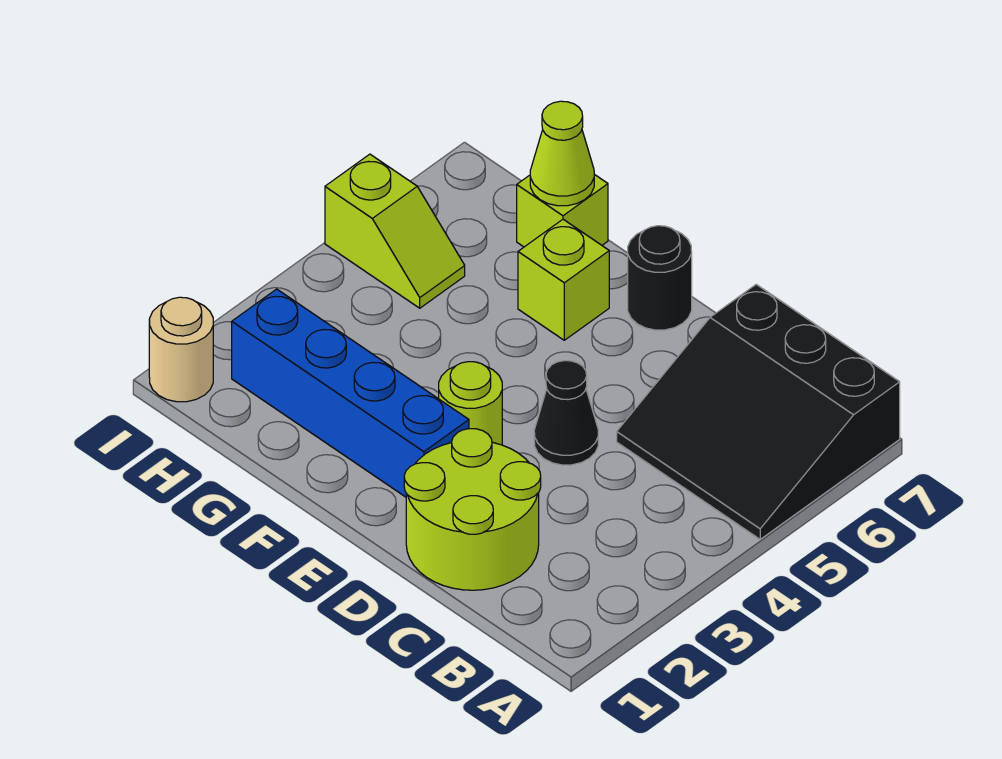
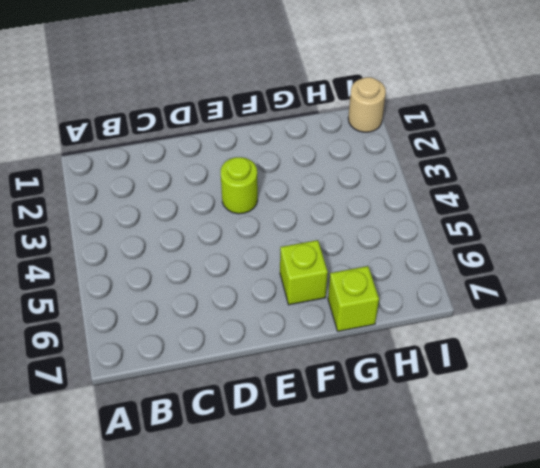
none -> black 3x3 slope [617,284,900,539]
none -> lime 2x2 round brick [404,429,541,590]

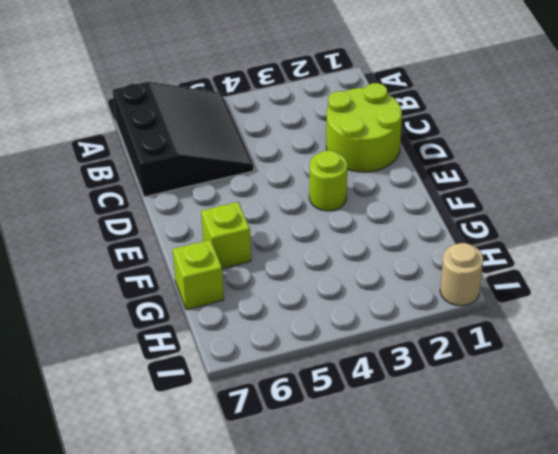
none -> black 1x1 cone [534,361,598,465]
none -> blue 1x4 brick [232,289,469,497]

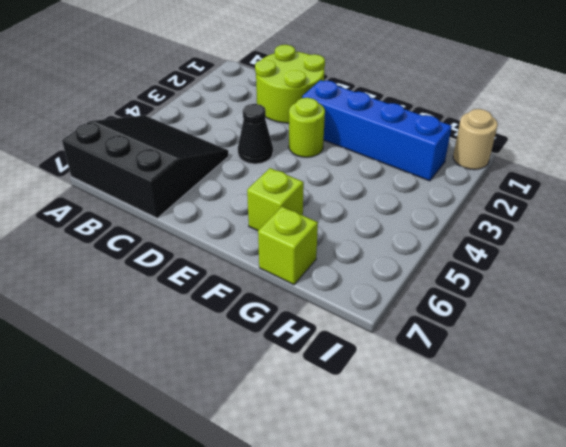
none -> black 1x1 round brick [628,226,692,330]
none -> lime 1x2 slope [325,154,465,308]

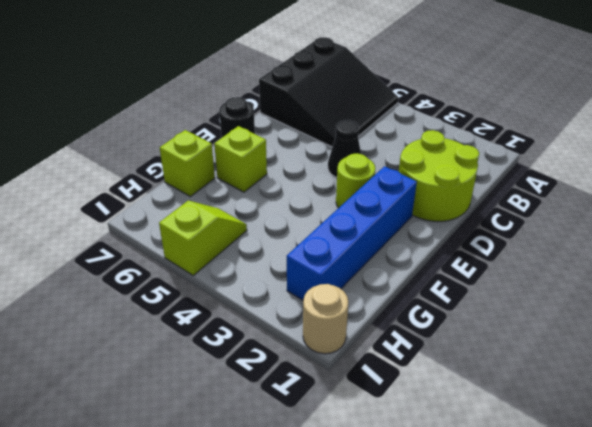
none -> lime 1x1 cone [530,101,594,206]

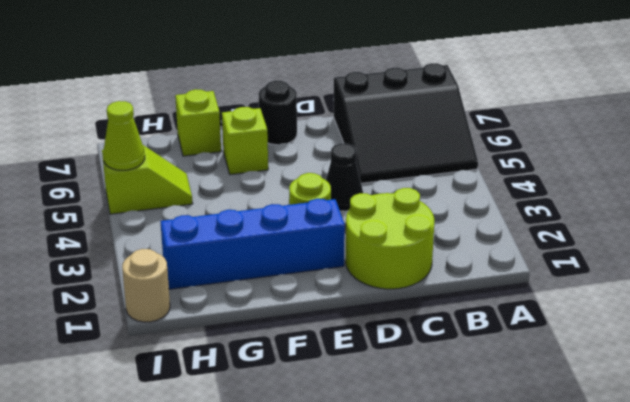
lime 1x1 cone [103,101,145,170] -> lime 1x1 cone moved to [530,101,594,206]

